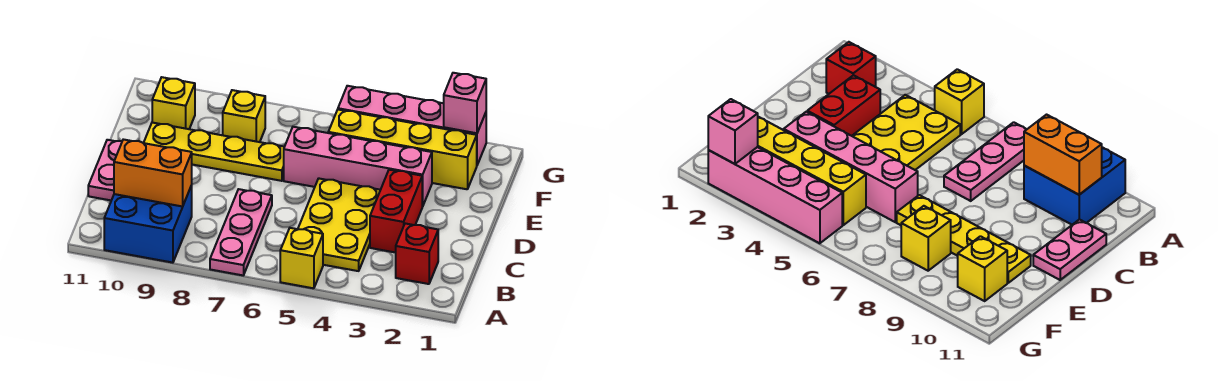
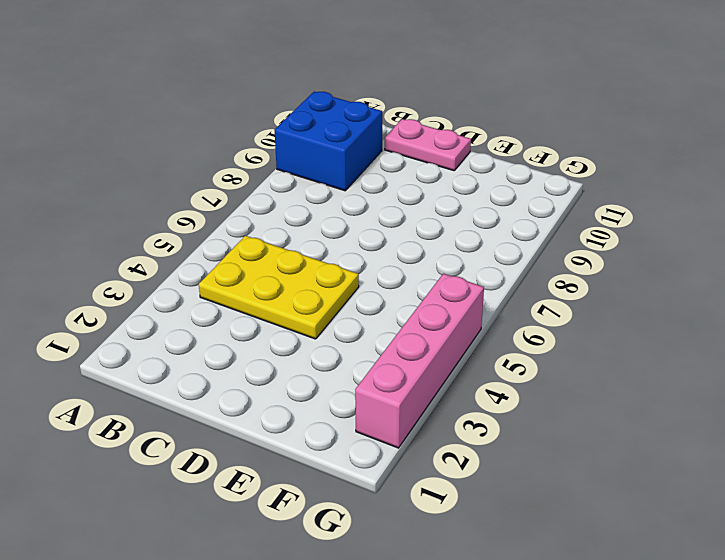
none -> yellow 1x1 brick [280,228,323,288]
none -> pink 1x3 plate [210,189,272,275]
none -> red 1x1 brick [396,223,438,284]

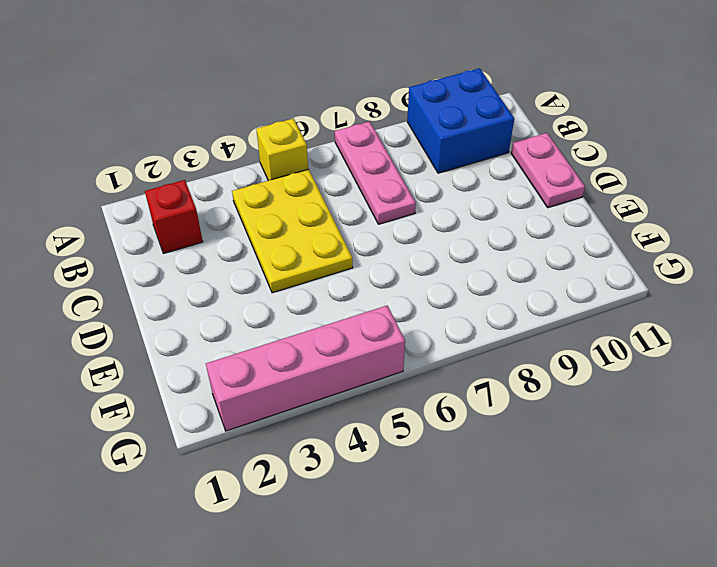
none -> red 1x2 brick [370,170,423,253]
none -> pink 1x4 brick [284,127,432,206]
none -> yellow 1x4 plate [144,123,284,181]

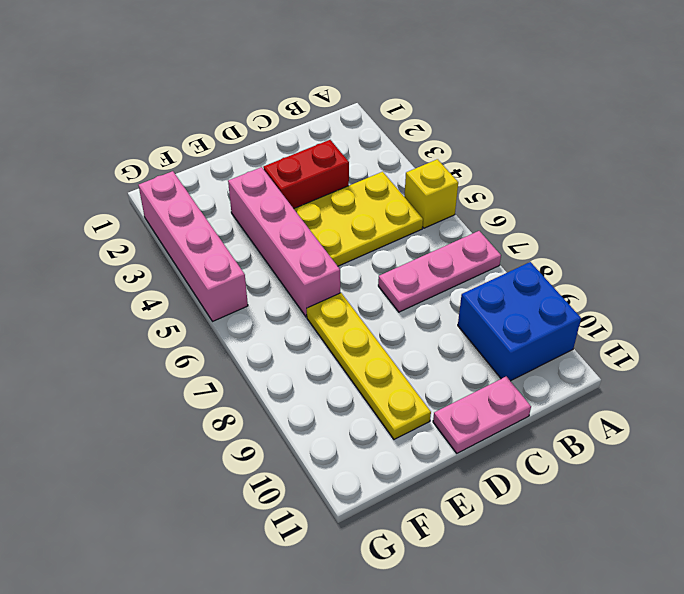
none -> red 1x1 brick [396,223,438,284]
none -> yellow 1x4 brick [328,110,477,189]
none -> yellow 1x1 brick [223,90,265,142]

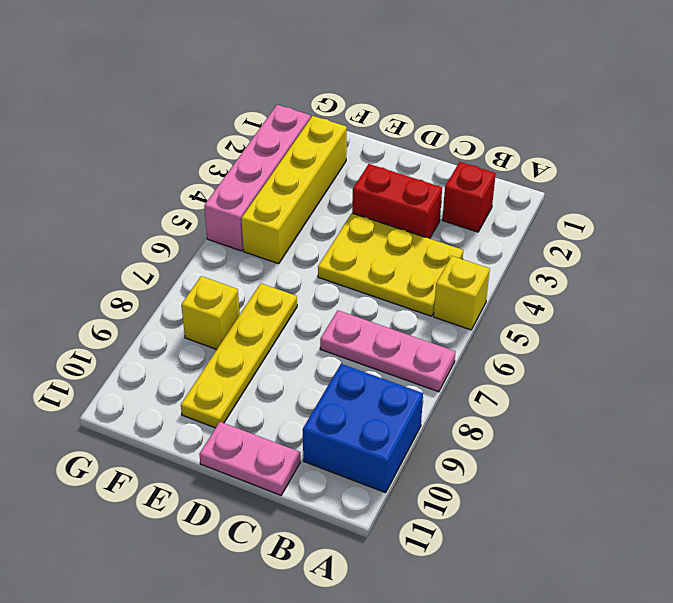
none -> pink 1x4 brick [284,127,432,206]
none -> yellow 1x1 brick [152,77,195,129]
none -> orange 1x2 brick [114,139,192,207]

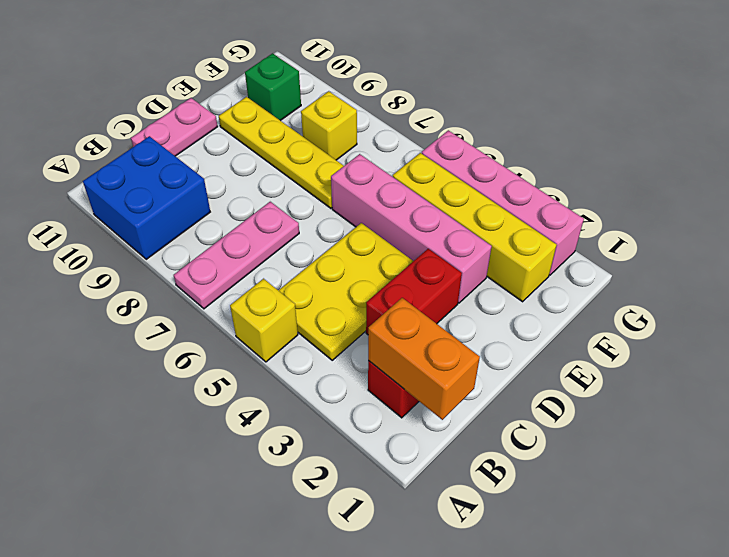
orange 1x2 brick [368,298,480,420] -> orange 1x2 brick moved to [114,139,192,207]
green 1x1 brick [245,53,301,121] -> yellow 1x1 brick [152,77,195,129]
none -> pink 1x1 brick [444,73,486,133]

